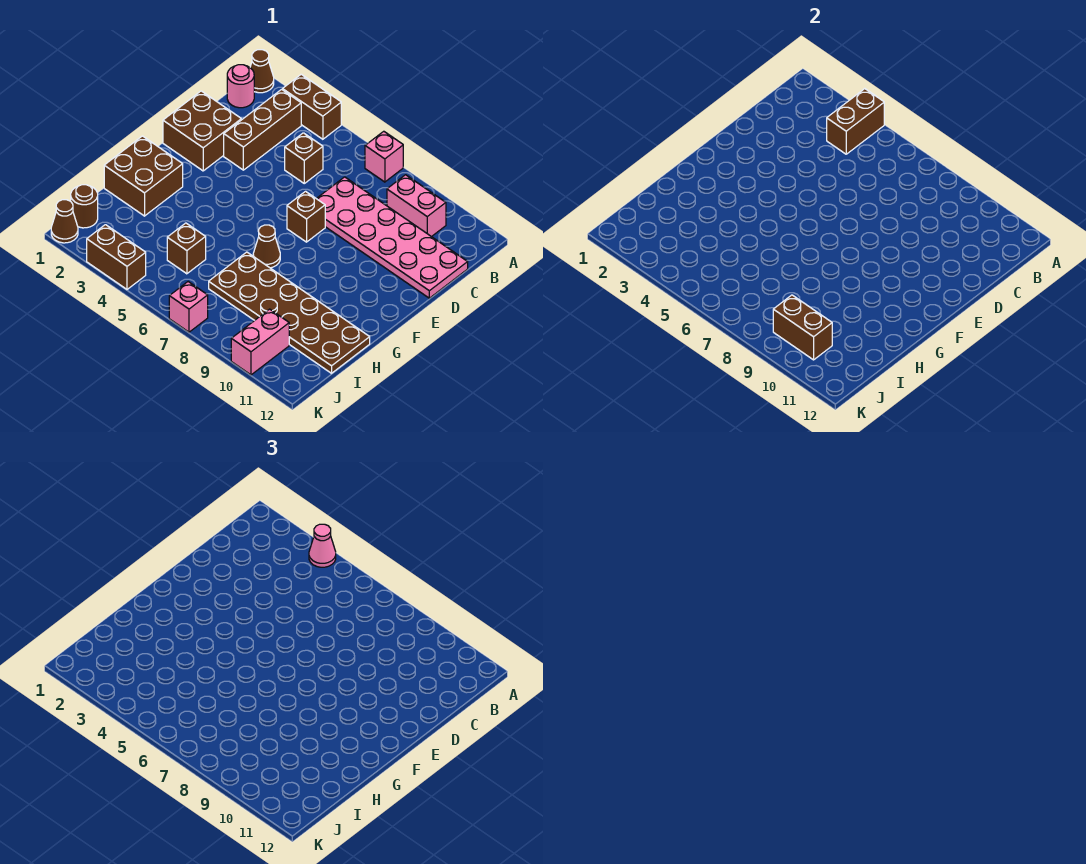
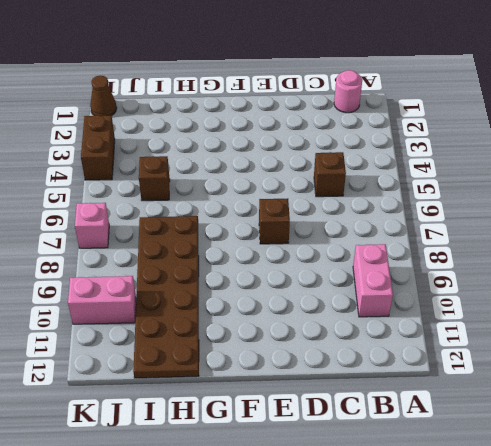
none -> brown 1x1 cone [250,50,274,93]
none -> brown 1x2 brick [283,74,341,139]
none -> pink 1x1 brick [365,131,403,182]

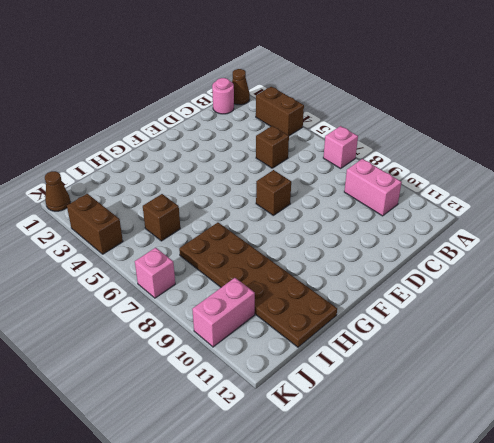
none -> brown 1x3 brick [224,89,301,170]
none -> pink 2x6 plate [317,177,468,298]
none -> brown 2x2 brick [163,91,241,171]

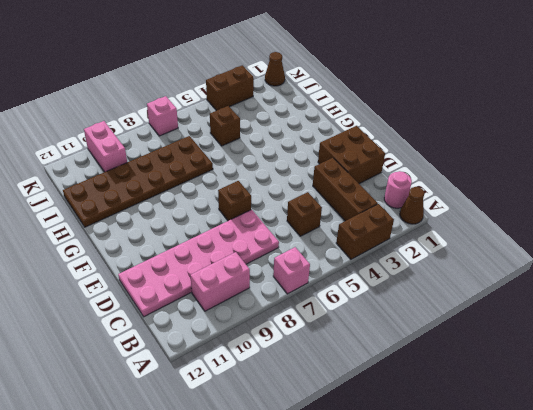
none -> brown 2x2 brick [104,136,183,216]
none -> brown 1x1 cone [253,225,280,268]
none -> brown 1x1 round brick [71,185,98,228]

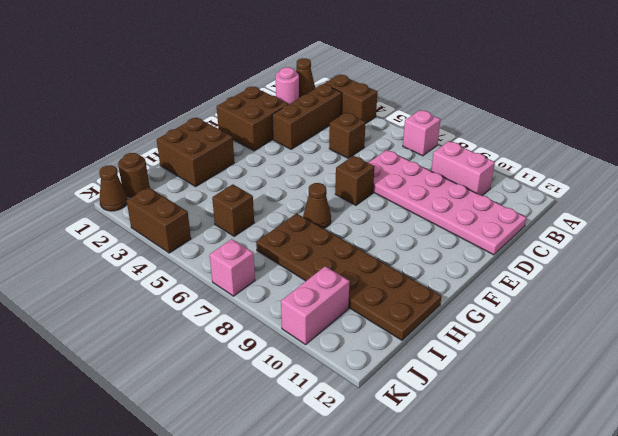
none -> brown 1x2 brick [827,89,884,154]
none -> brown 1x2 brick [773,295,832,360]
none -> pink 1x1 cone [309,524,336,567]

